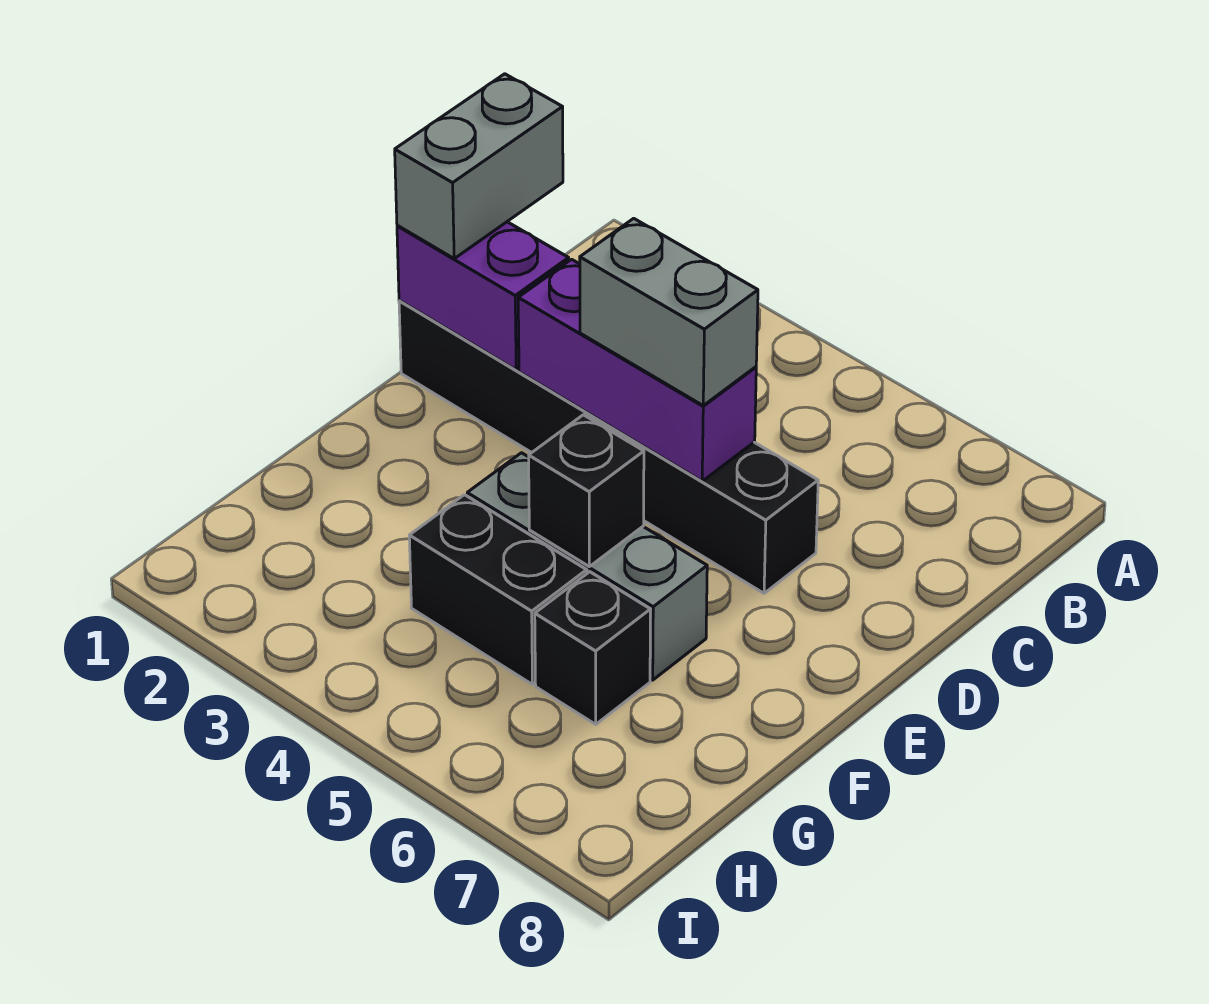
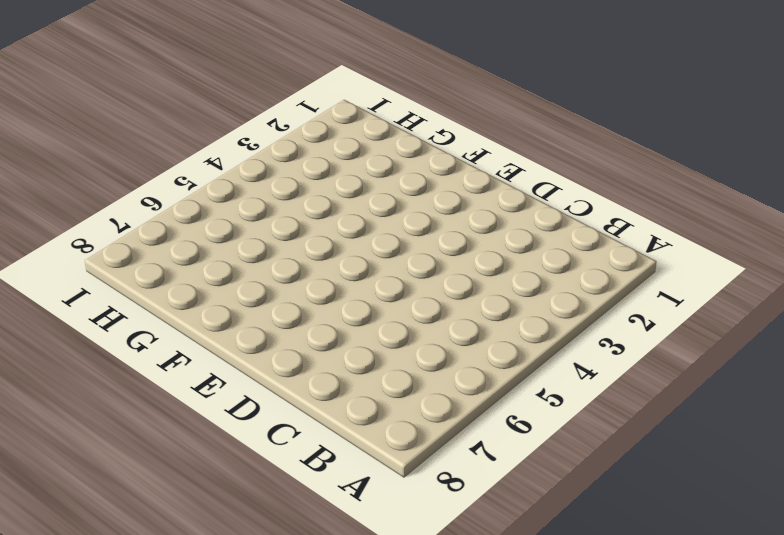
none -> black 1x6 brick [399,301,818,593]
none -> grey 1x3 brick [467,453,707,680]

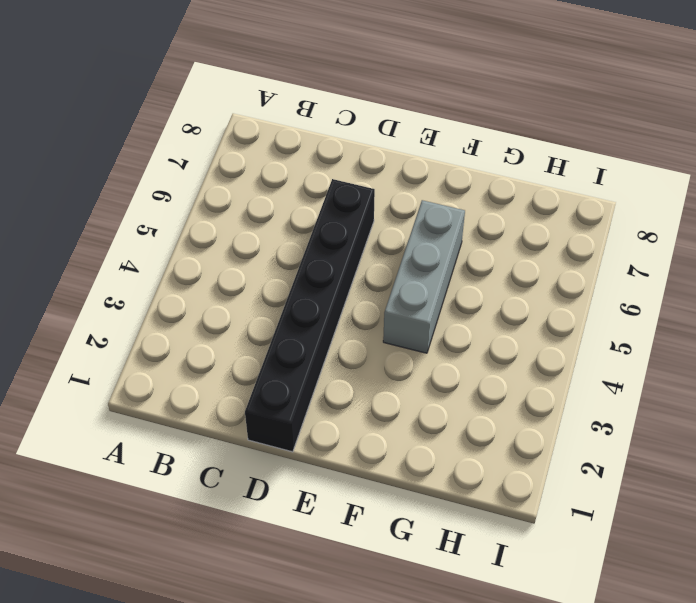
none -> black 1x2 brick [409,495,587,685]
none -> black 1x1 brick [535,572,651,724]

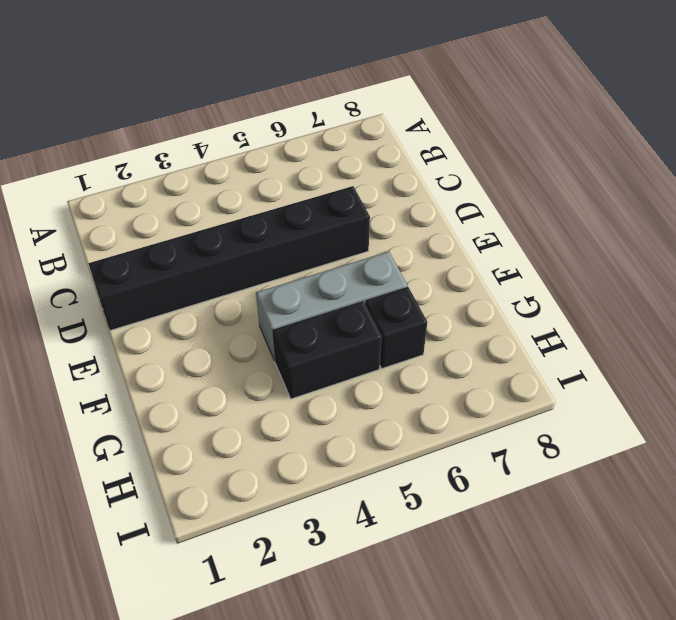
none -> purple 1x2 brick [397,222,569,370]
none -> purple 1x3 brick [518,259,756,481]

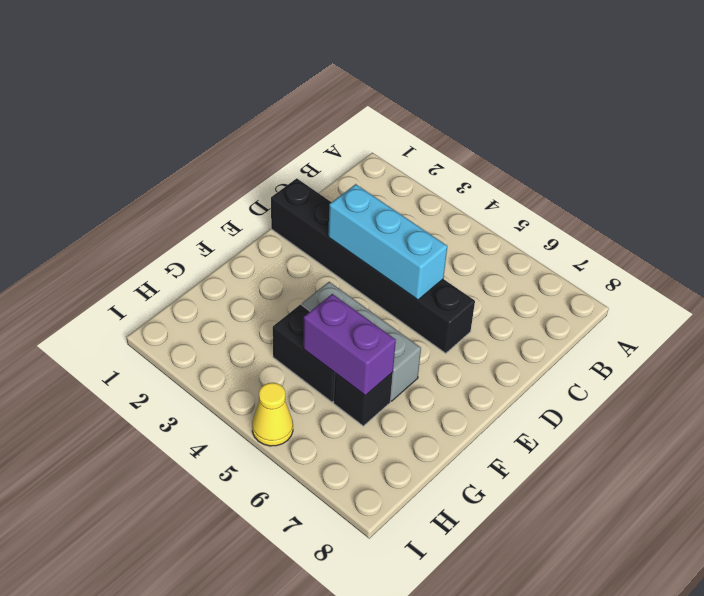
cyan 1x3 brick [328,184,447,300] -> purple 1x3 brick [518,259,756,481]
purple 1x2 brick [303,294,396,396] -> purple 1x2 brick moved to [397,222,569,370]
yellow 1x1 cone [252,383,293,446] -> none
none -> black 1x1 brick [529,415,644,567]
none -> grey 1x2 brick [395,74,563,258]

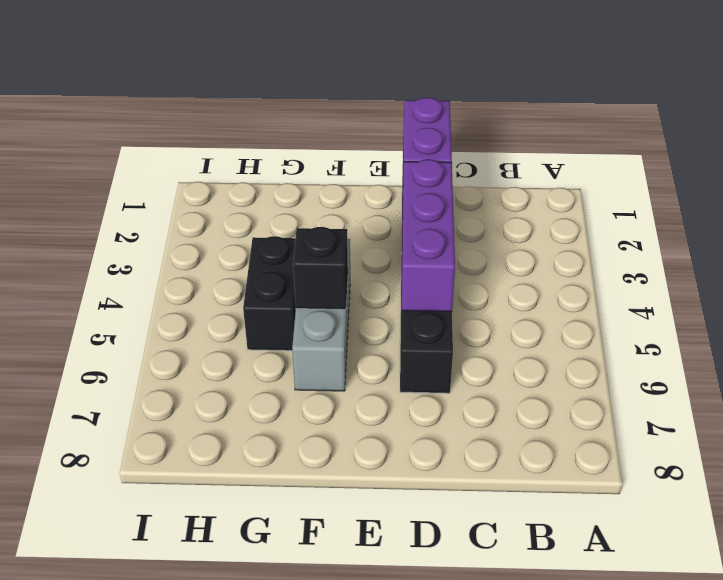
none -> black 1x1 brick [535,572,651,724]
none -> grey 1x2 brick [395,74,563,258]

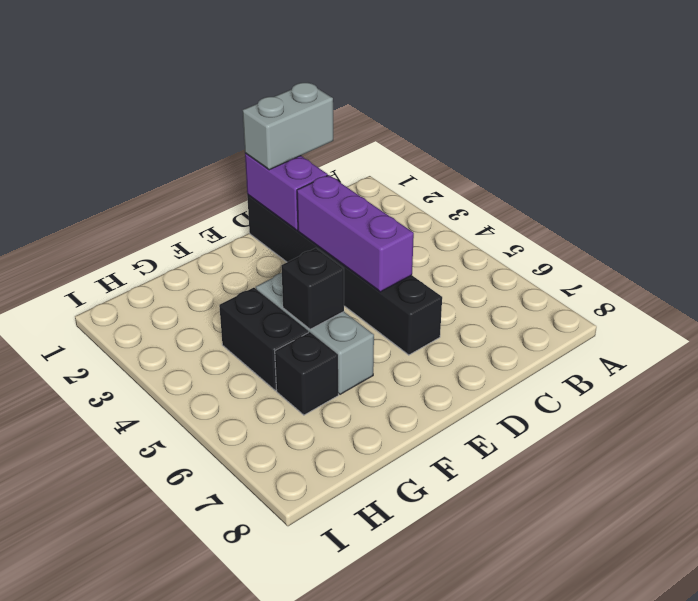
none -> grey 1x2 brick [580,218,758,405]

